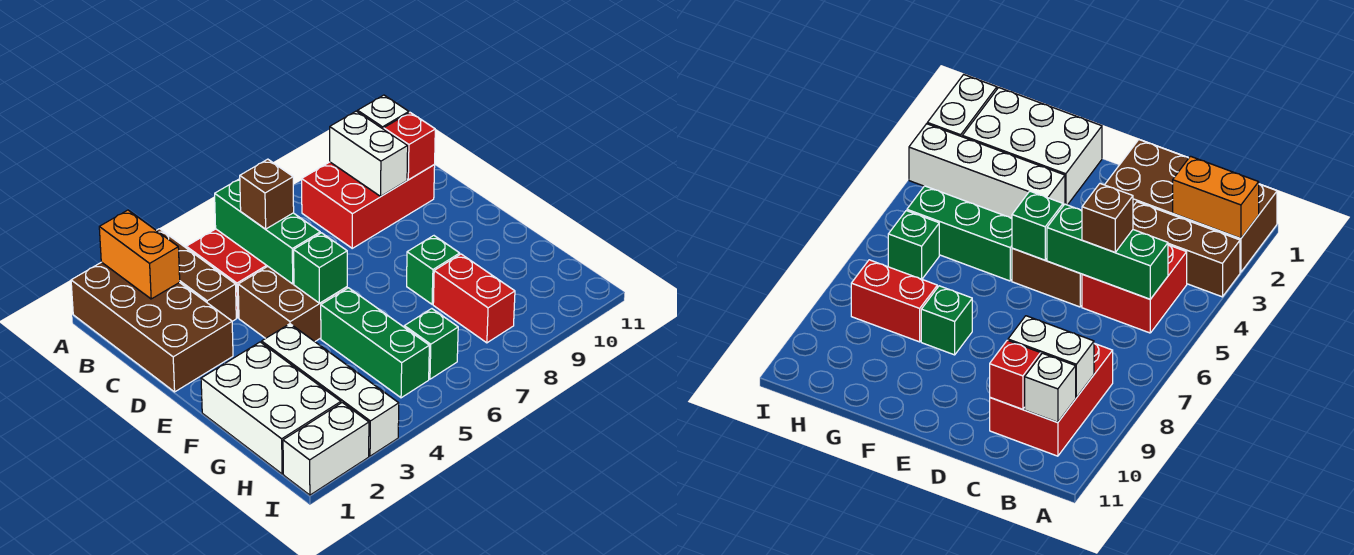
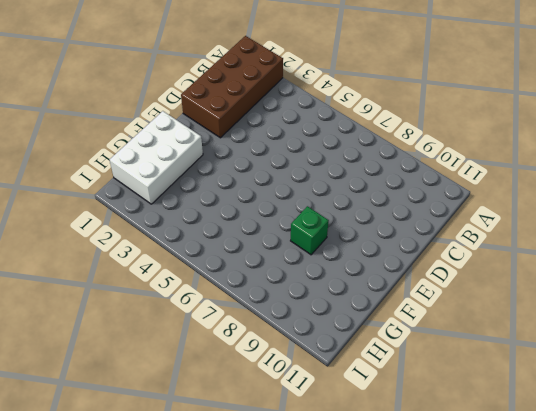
none -> brown 1x3 brick [156,229,236,321]
none -> red 2x2 brick [186,229,267,318]
none -> red 2x3 brick [302,162,435,248]

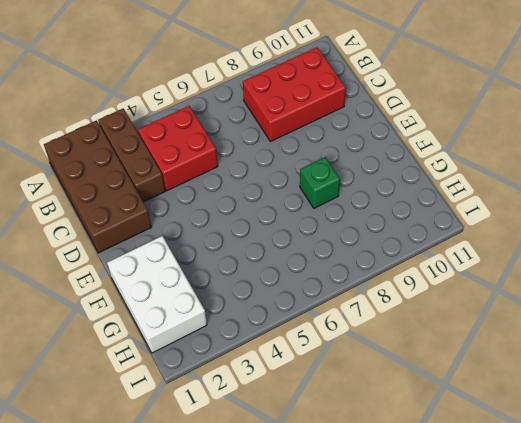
none -> brown 2x2 brick [238,266,347,341]
none -> white 1x4 brick [262,324,399,456]
none -> green 1x3 brick [321,288,429,398]

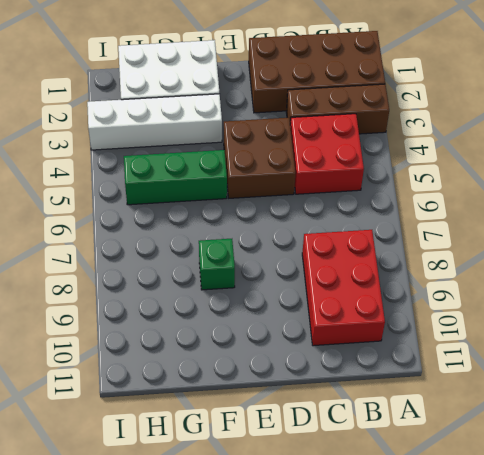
none -> red 1x2 brick [433,254,515,343]
none -> green 1x1 brick [404,309,458,379]
none -> white 1x2 brick [283,403,369,495]

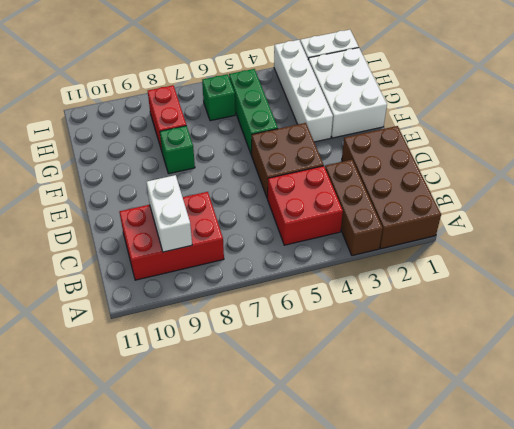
none -> orange 1x2 brick [99,210,180,299]
none -> green 1x3 brick [215,179,320,284]
none -> white 1x1 brick [358,95,409,129]

